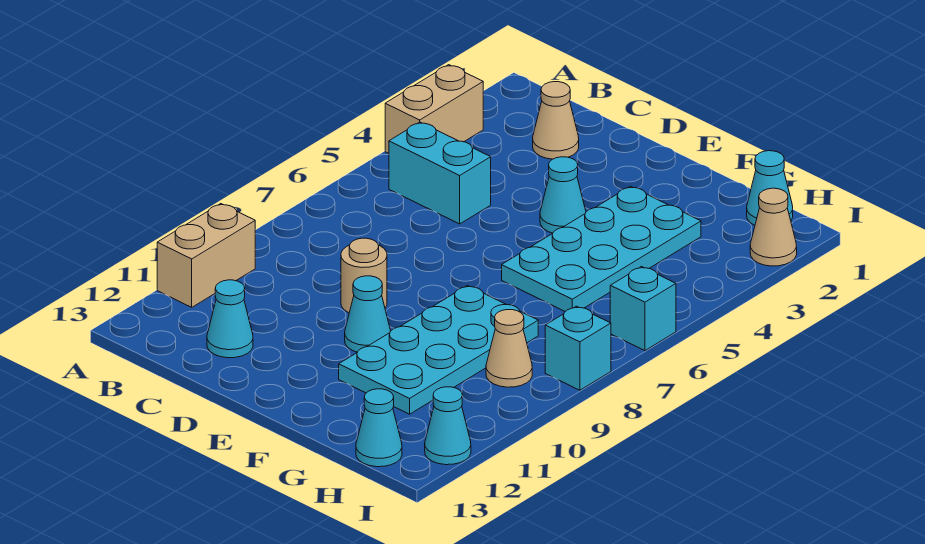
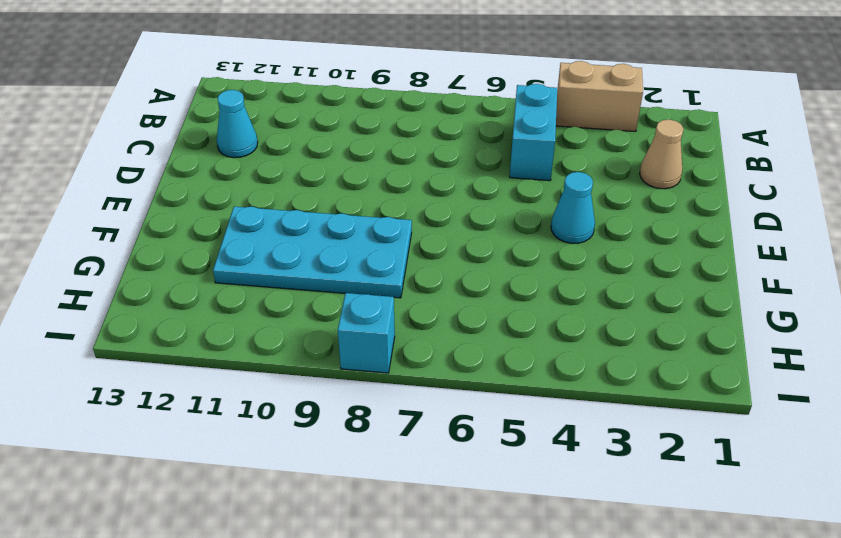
none -> tan 1x2 brick [157,204,255,307]
none -> tan 1x1 round brick [341,238,387,313]
none -> cyan 1x1 cone [345,276,390,352]

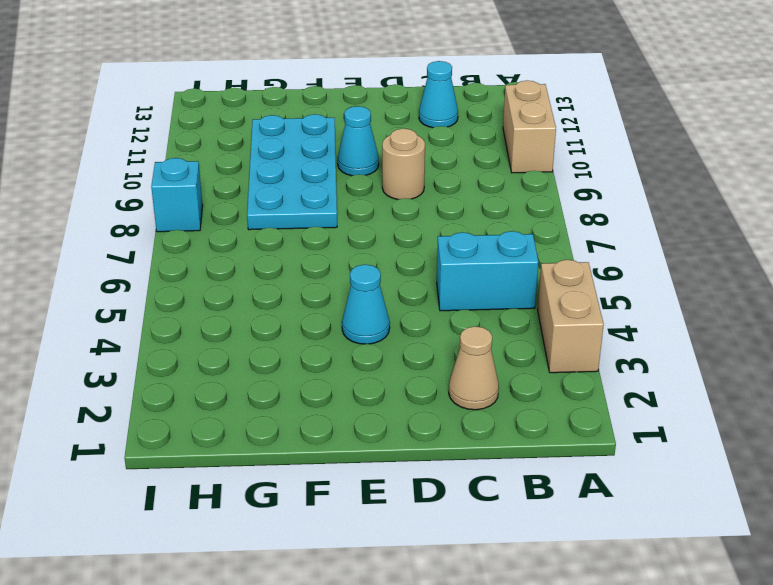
none -> cyan 2x4 plate [502,186,701,312]
none -> cyan 1x1 cone [747,151,793,225]
none -> tan 1x1 cone [486,310,532,387]

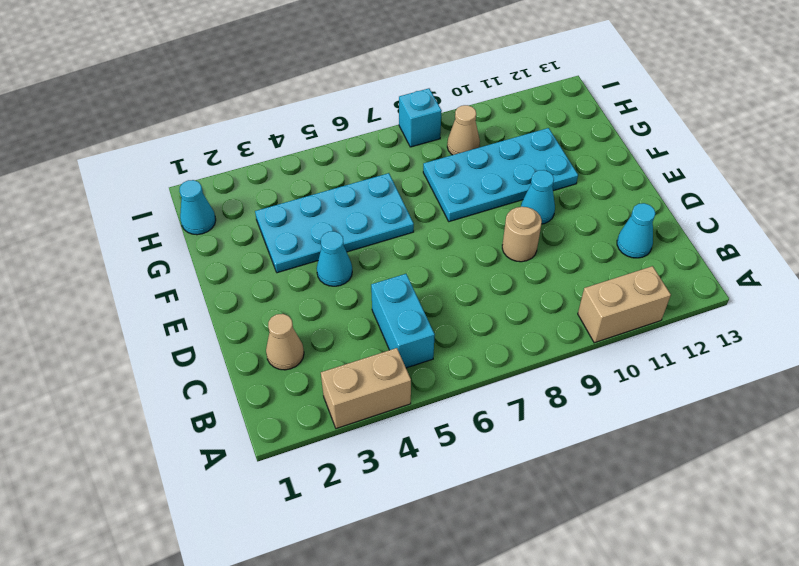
none -> cyan 1x1 cone [356,389,402,467]
none -> tan 1x1 cone [750,188,797,266]
none -> cyan 1x1 brick [610,267,676,351]

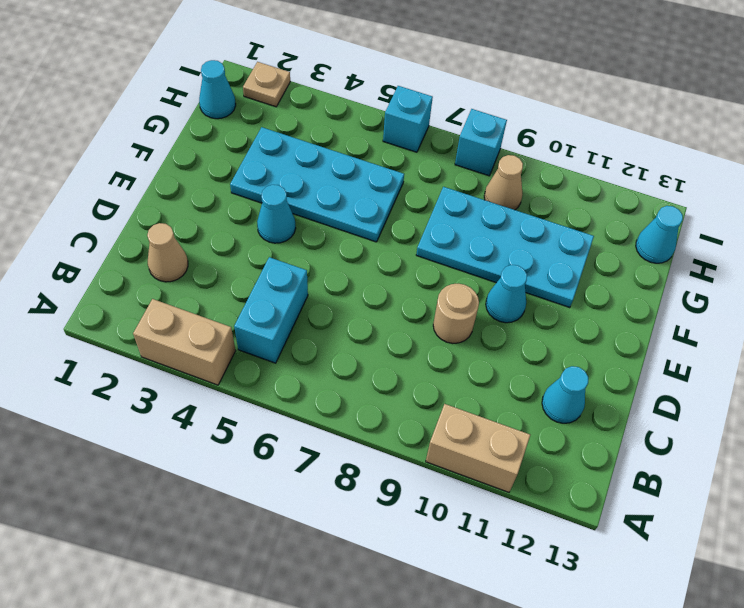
tan 1x1 plate [243,62,290,107] -> tan 1x1 cone [750,188,797,266]
none -> cyan 1x1 cone [425,387,471,465]

